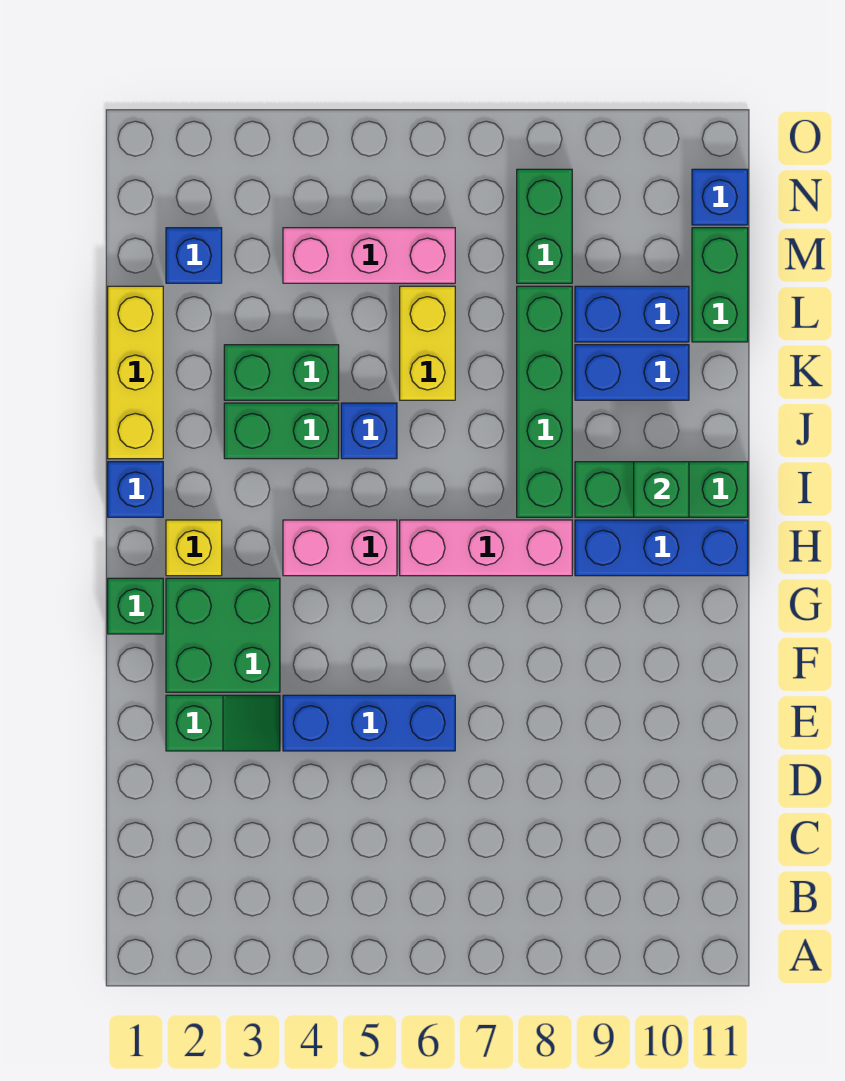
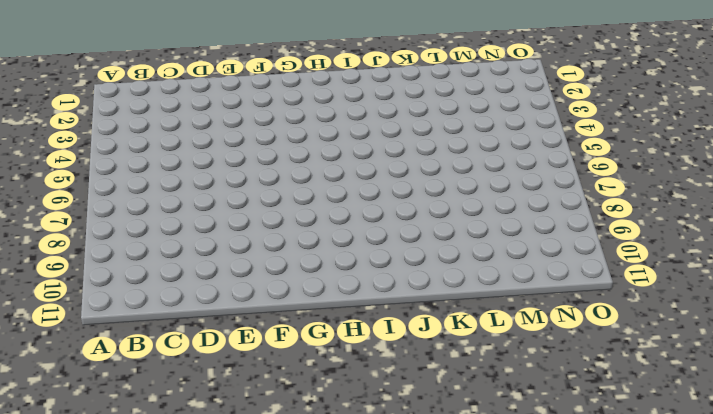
none -> green 1x2 slope [166,695,280,751]
none -> blue 1x3 brick [283,695,455,751]
none -> green 2x2 brick [166,578,280,692]

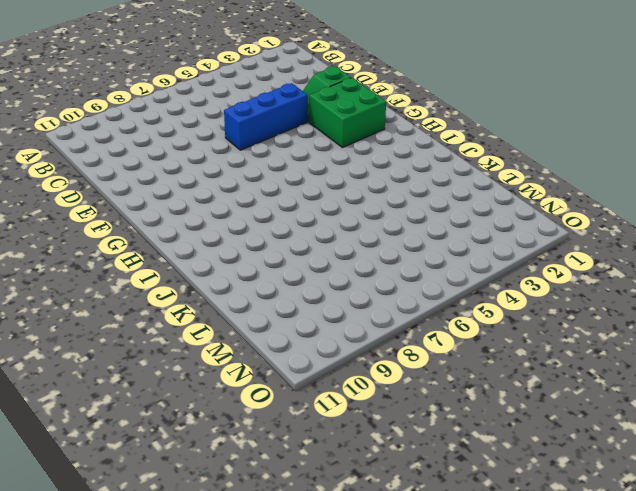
none -> green 1x1 brick [108,578,163,634]
none -> yellow 1x1 brick [166,520,222,576]
none -> pink 1x2 brick [283,520,397,576]

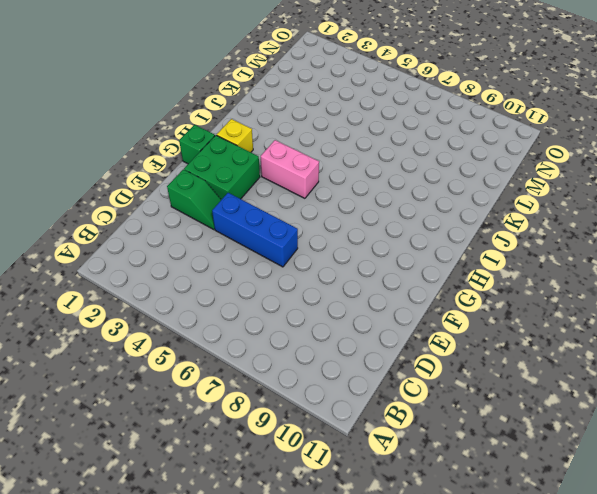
none -> pink 1x3 brick [400,520,572,576]
none -> blue 1x3 brick [575,520,748,576]
none -> blue 1x1 brick [108,462,163,517]

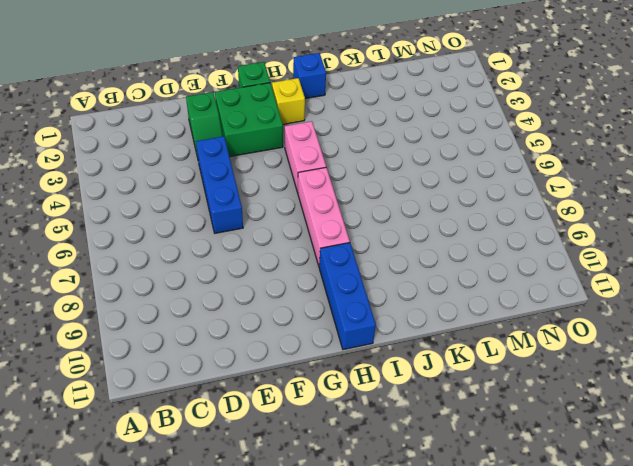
none -> green 1x4 brick [517,286,572,517]
none -> green 1x3 brick [575,462,748,517]
none -> yellow 1x3 brick [108,286,163,459]

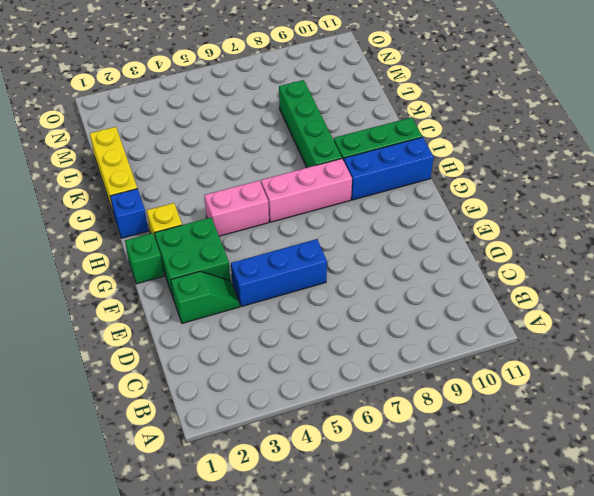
none -> green 1x2 brick [224,403,339,459]
none -> blue 1x1 brick [341,403,397,459]
none -> green 1x2 brick [224,345,339,400]

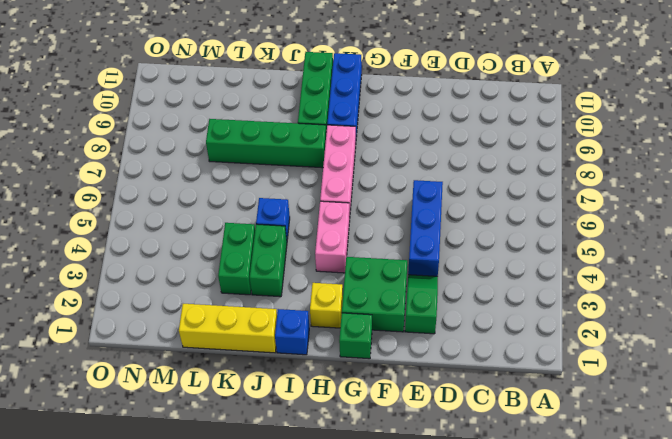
none -> yellow 1x2 brick [400,286,455,400]
none -> blue 1x2 brick [575,345,689,400]
none -> blue 1x2 brick [575,286,689,342]

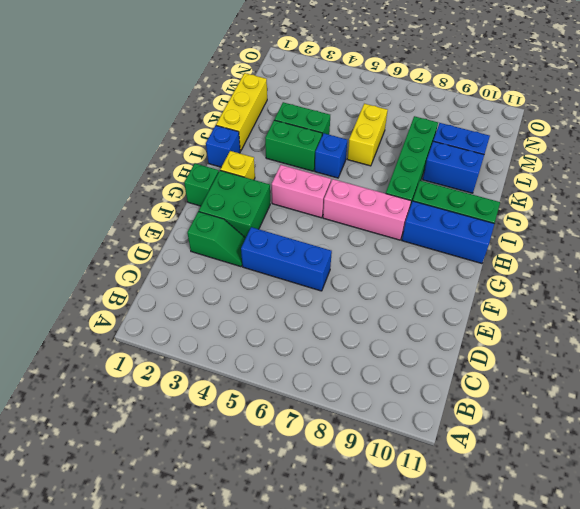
none -> green 1x2 brick [692,228,748,342]
none -> blue 1x1 brick [166,228,222,283]
none -> pink 1x3 brick [283,228,455,283]

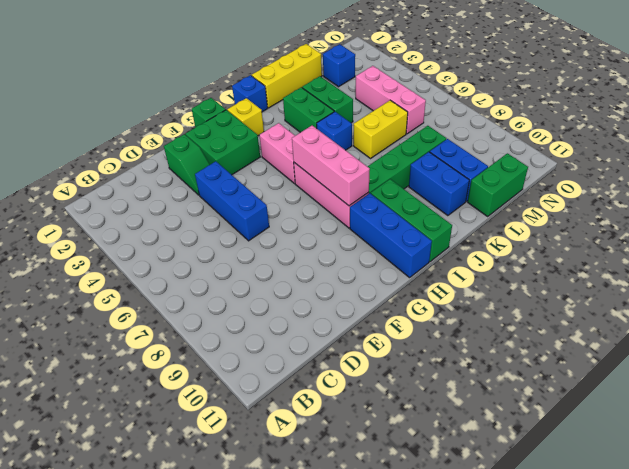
pink 1x3 brick [292,126,370,206] -> none
none -> green 1x2 brick [517,169,572,283]
none -> blue 1x1 brick [692,169,748,225]
none -> green 1x1 brick [634,462,689,517]

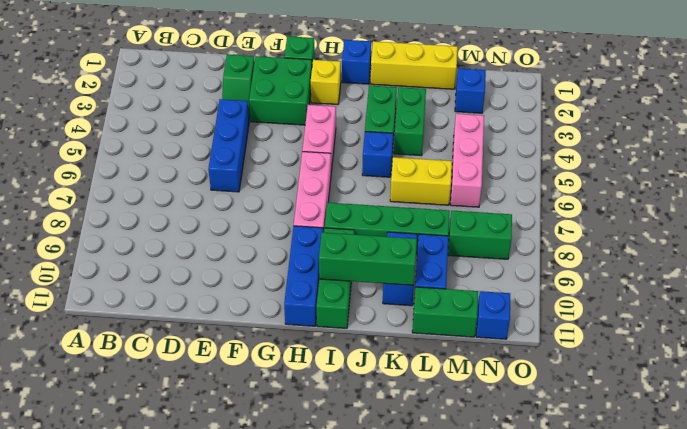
green 1x3 brick [319,232,417,285] -> green 1x1 brick [634,462,689,517]

